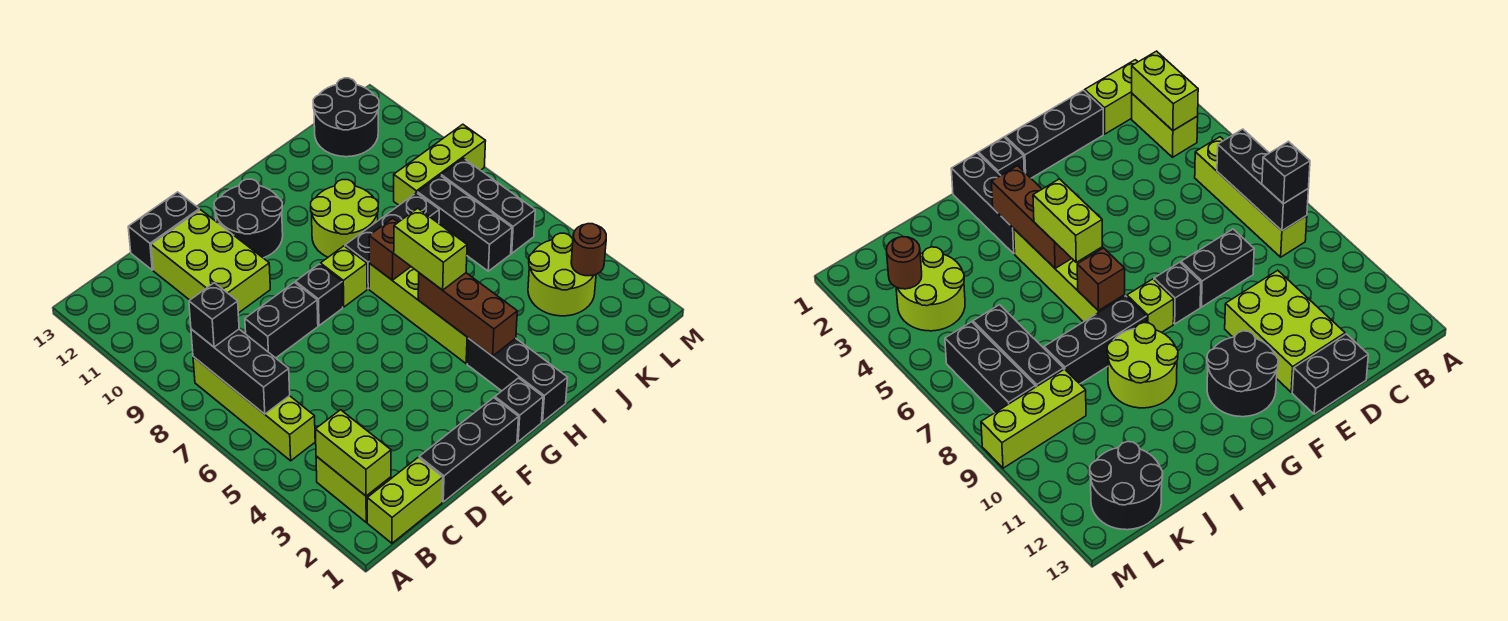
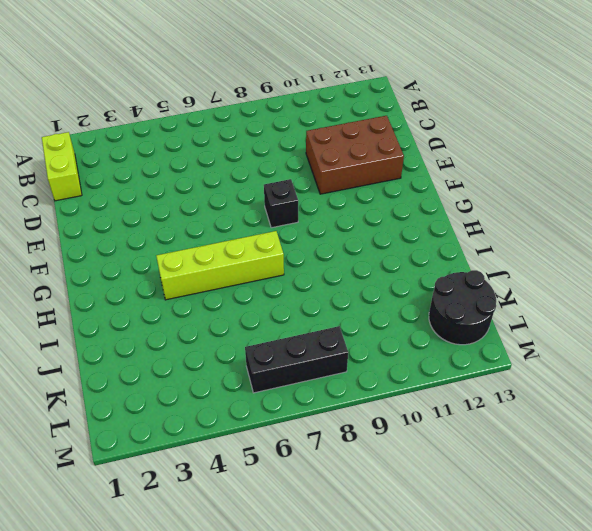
brown 2x3 brick [306,116,404,194] -> lime 2x3 brick [151,210,270,313]
none -> lime 1x2 brick [316,456,391,522]
none -> lime 1x4 brick [193,357,315,461]
none -> black 1x3 brick [419,398,518,502]

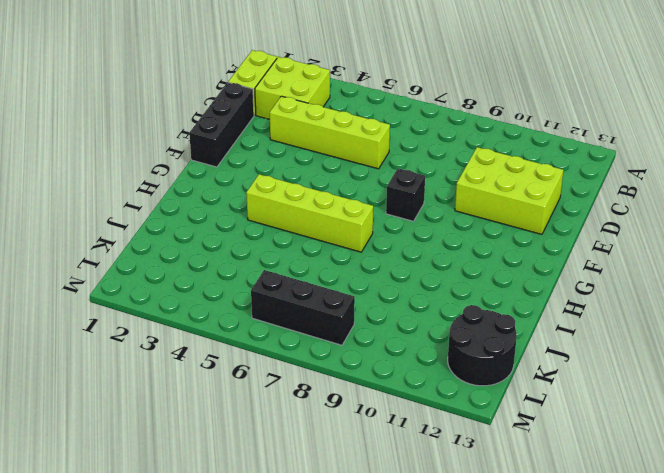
lime 2x2 brick [255,57,330,119] -> lime 1x2 brick [316,456,391,522]
lime 1x4 brick [270,96,390,169] -> lime 1x4 brick moved to [193,357,315,461]
none -> black 1x2 brick [245,282,318,358]
none -> black 1x2 brick [128,192,199,270]
none -> black 2x2 round brick [214,179,283,258]

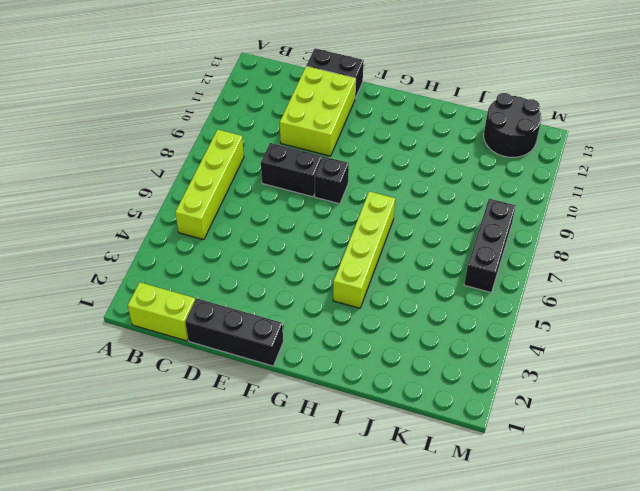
none -> lime 1x2 brick [316,456,391,522]
none -> black 2x2 round brick [214,179,283,258]
none -> black 1x1 brick [495,378,543,442]

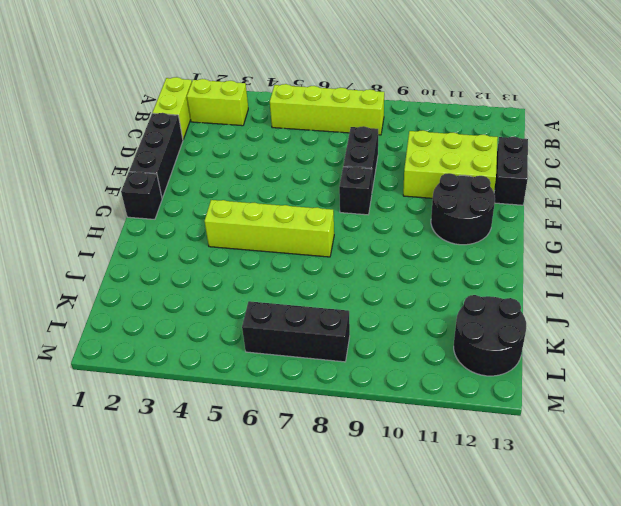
none -> lime 1x1 brick [320,246,367,307]
none -> black 1x3 brick [467,338,568,422]
none -> black 1x3 brick [345,193,439,289]

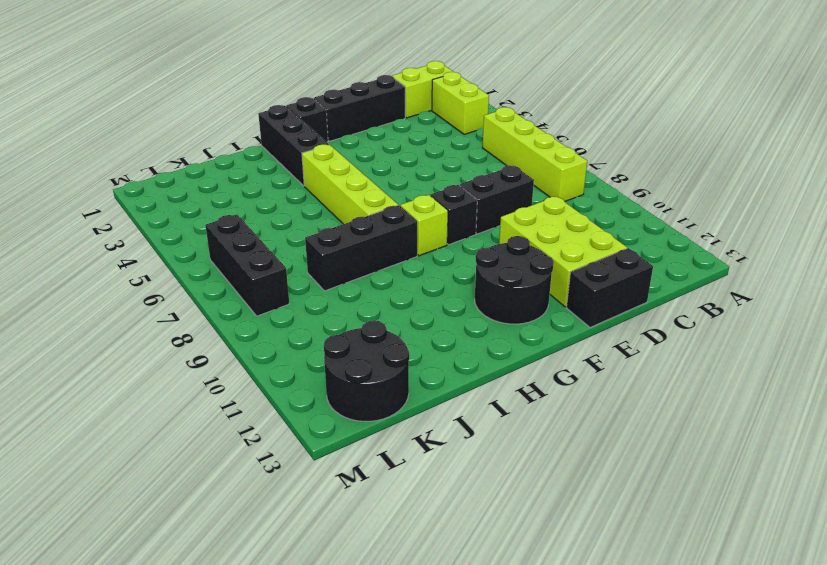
none -> lime 2x2 round brick [311,180,378,257]
none -> lime 2x2 round brick [528,233,596,316]
none -> black 1x3 brick [418,176,512,271]

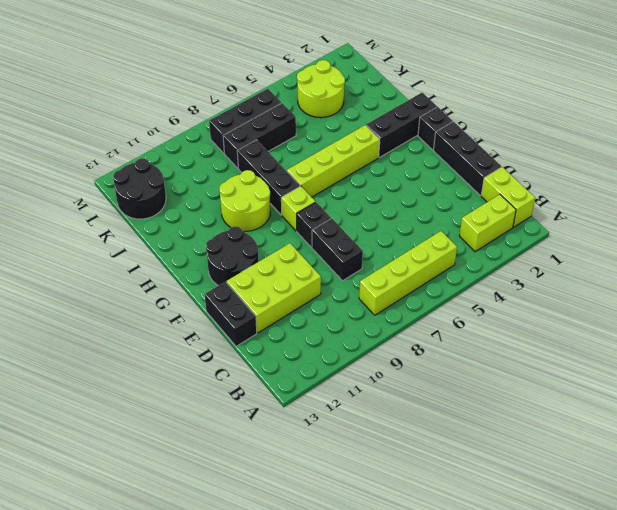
none -> lime 1x3 brick [394,124,485,205]
none -> lime 1x2 brick [315,410,391,496]
none -> black 1x3 brick [191,329,290,414]

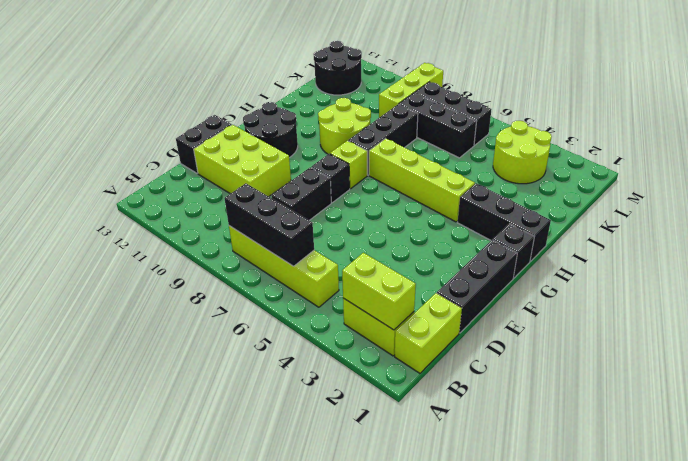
none -> brown 1x3 brick [418,273,517,356]
none -> brown 1x1 brick [369,218,411,280]
none -> brown 1x1 round brick [571,224,606,276]

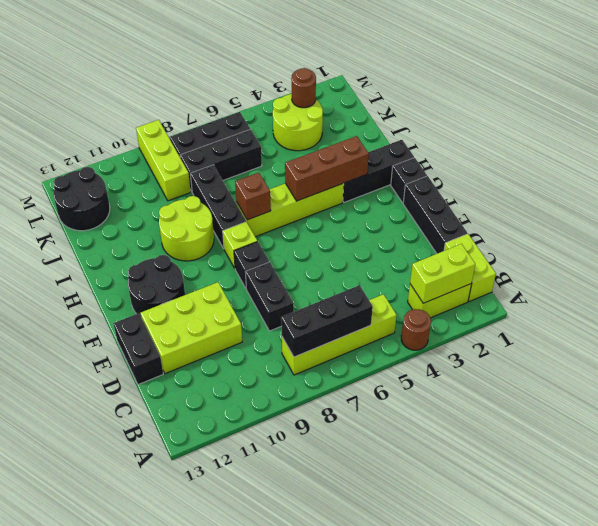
brown 1x1 round brick [401,309,431,350] -> none
none -> black 1x1 brick [189,283,239,347]
none -> lime 1x2 brick [394,208,467,290]

